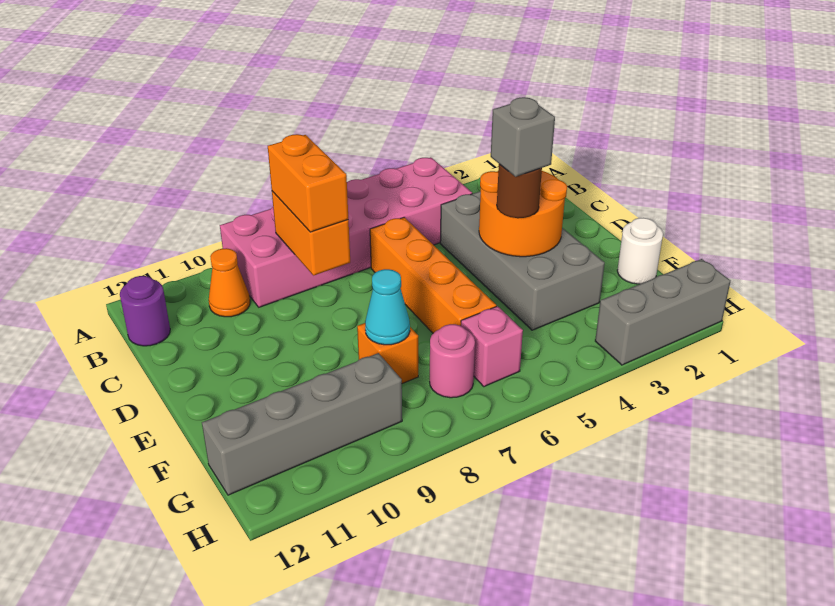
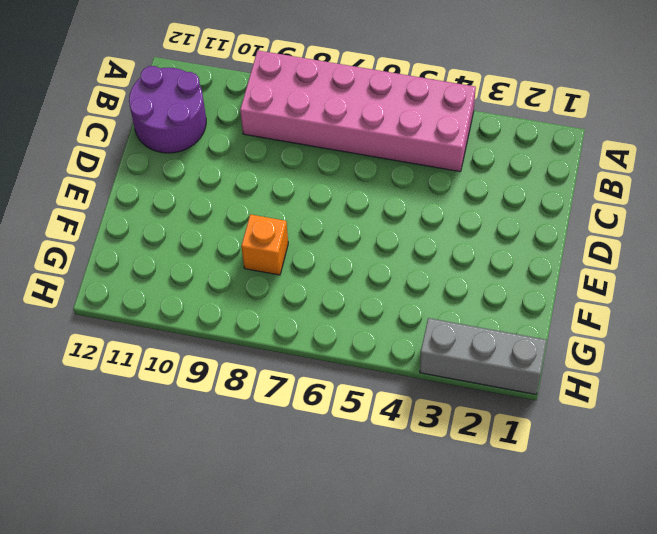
purple 2x2 round brick [129,66,206,153] -> purple 1x1 round brick [120,276,170,346]
none -> orange 1x1 cone [209,248,250,317]
none -> grey 2x4 brick [440,191,605,330]
none -> orange 1x4 brick [370,217,496,333]

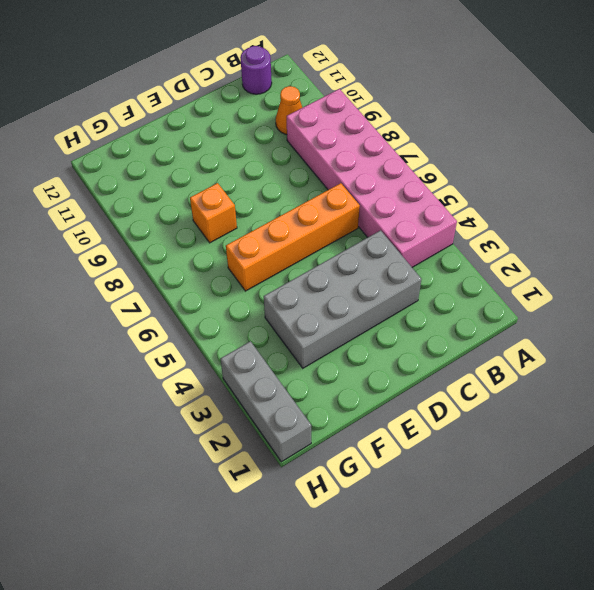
none -> white 1x1 round brick [617,218,663,284]
none -> pink 1x1 brick [461,306,523,387]
none -> pink 1x1 round brick [430,324,475,398]

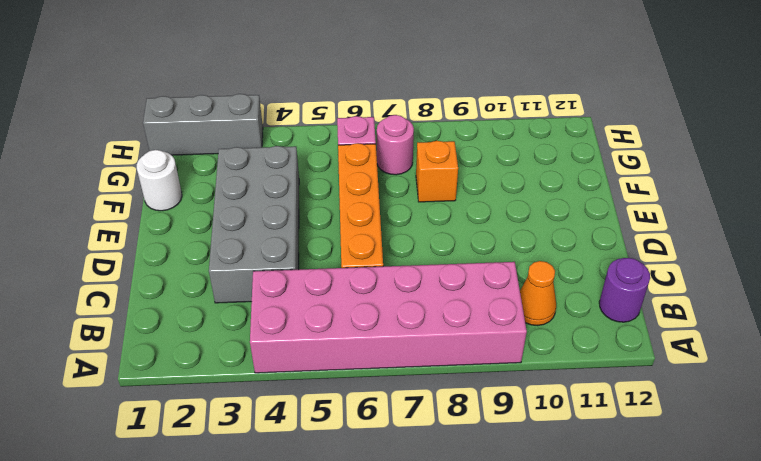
none -> grey 1x4 brick [202,353,402,495]
none -> orange 1x2 brick [272,191,350,276]
none -> orange 2x2 round brick [479,171,567,257]

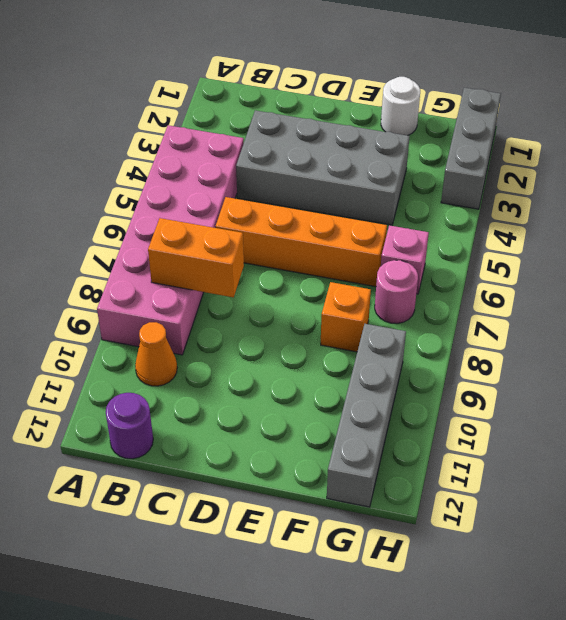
none -> orange 2x2 round brick [479,171,567,257]
none -> cyan 1x1 cone [365,269,410,345]
none -> orange 1x2 brick [268,134,348,232]

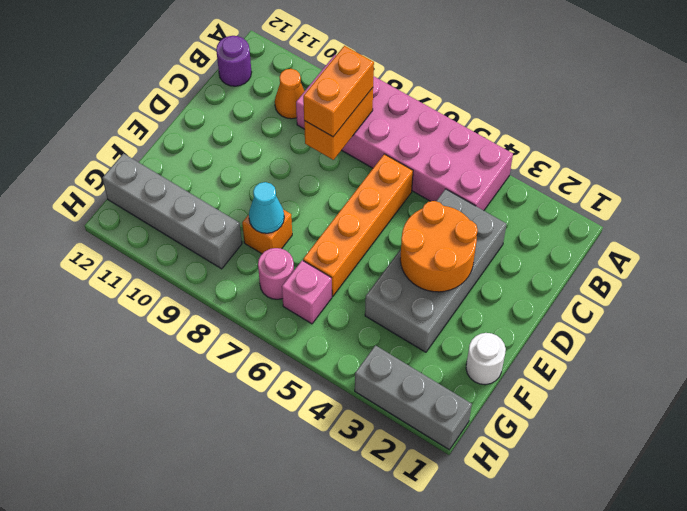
none -> brown 1x1 round brick [497,164,542,218]
none -> grey 1x1 brick [491,97,555,177]

